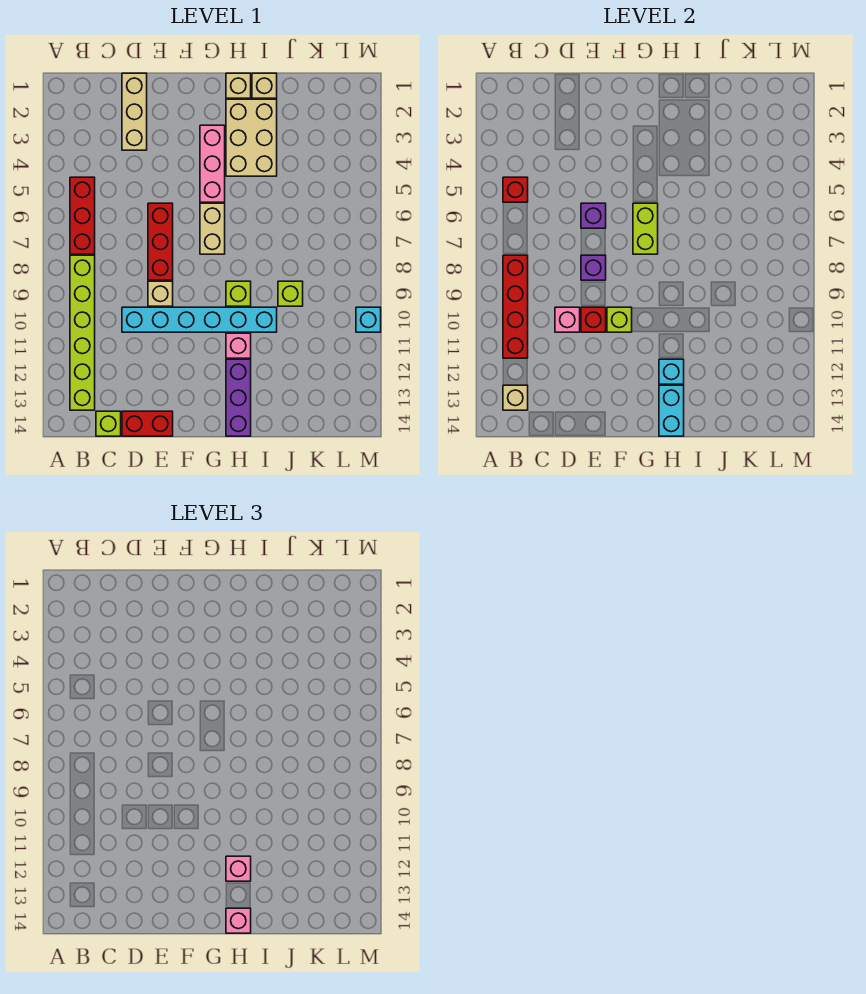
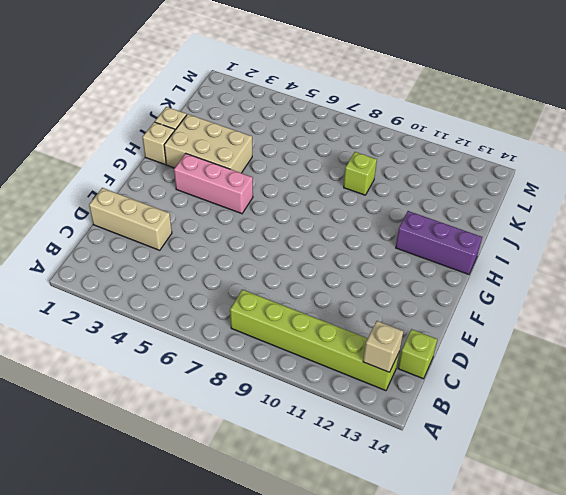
none -> red 1x3 brick [70,177,95,254]
none -> cyan 1x6 brick [122,307,277,332]
none -> red 1x2 brick [122,411,173,436]
none -> red 1x3 brick [148,203,173,280]

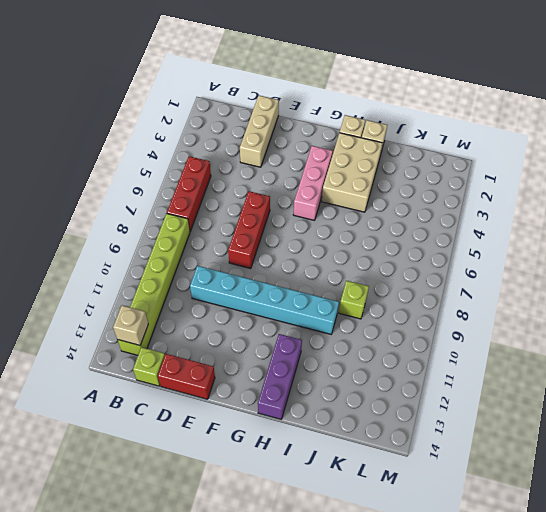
none -> tan 1x1 brick [148,281,173,306]
none -> tan 1x2 brick [200,203,225,254]
none -> lime 1x1 brick [226,281,251,306]
none -> pink 1x1 brick [226,333,251,358]

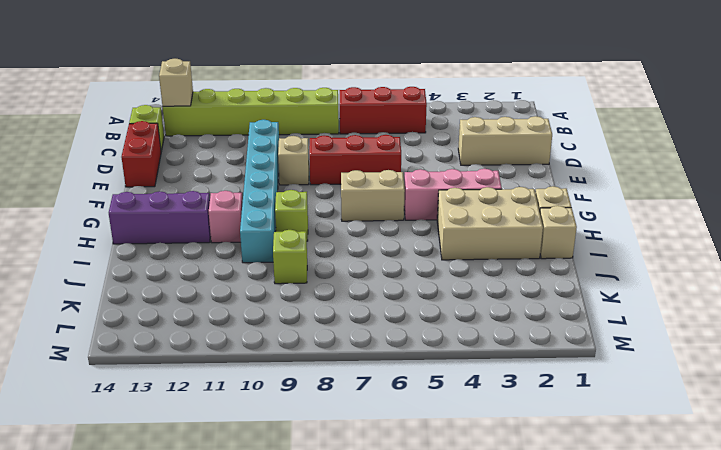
none -> cyan 1x1 brick [356,307,381,332]
none -> red 1x1 brick [503,177,528,202]
none -> red 1x4 brick [503,255,528,358]
none -> pink 1x1 brick [555,307,580,332]

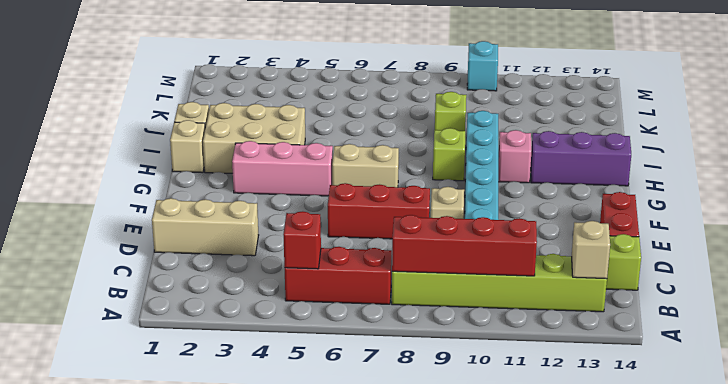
none -> pink 1x1 brick [555,307,580,332]
none -> purple 1x1 brick [581,203,606,228]
none -> purple 1x1 brick [581,255,606,280]
none -> red 1x1 brick [581,307,606,332]

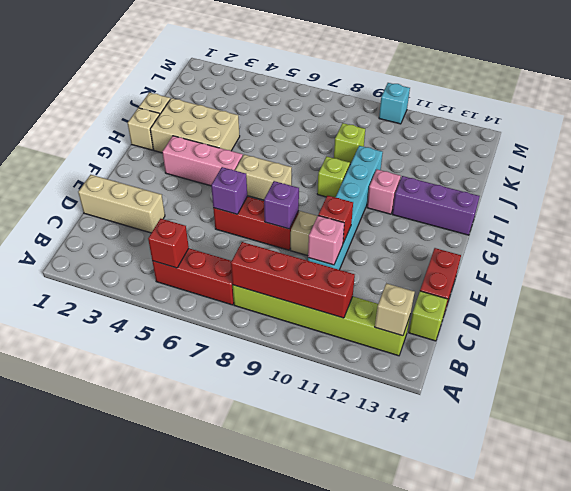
none -> lime 1x1 brick [607,307,632,332]
none -> lime 1x2 brick [633,203,658,254]
none -> cyan 1x1 brick [659,359,684,384]
none -> cyan 1x2 brick [659,385,684,436]

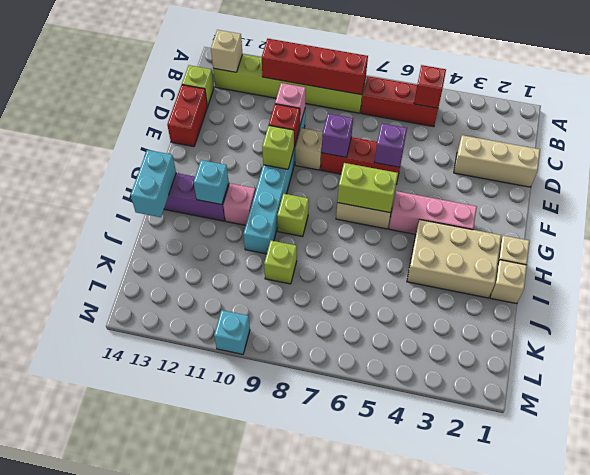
cyan 1x2 brick [131,150,176,217] -> cyan 1x2 brick turned to [659,385,684,436]
none -> pink 1x1 brick [226,856,251,881]
none -> pink 1x1 brick [226,908,251,933]

